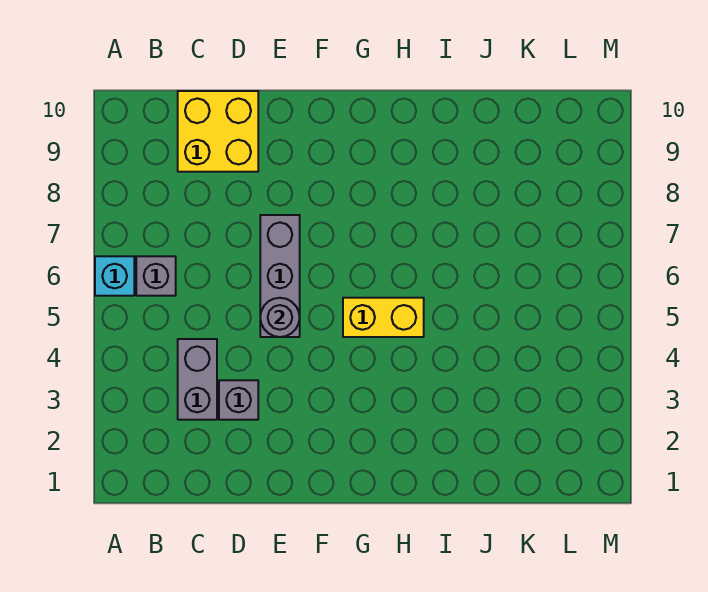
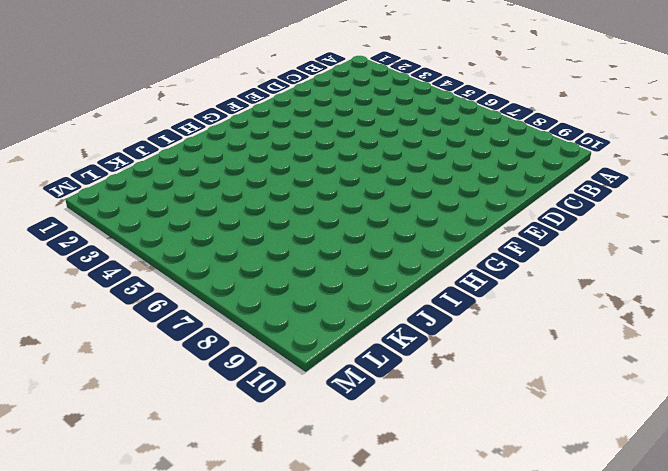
none -> cyan 1x1 brick [95,256,134,296]
none -> grey 1x1 brick [136,256,176,296]

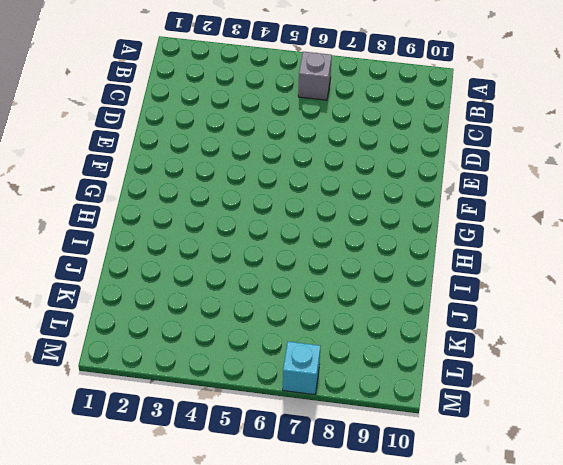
cyan 1x1 brick [283,342,320,395] -> cyan 1x1 brick moved to [95,256,134,296]
none -> grey 1x2 brick [178,339,217,420]
none -> yellow 2x2 brick [178,91,258,172]

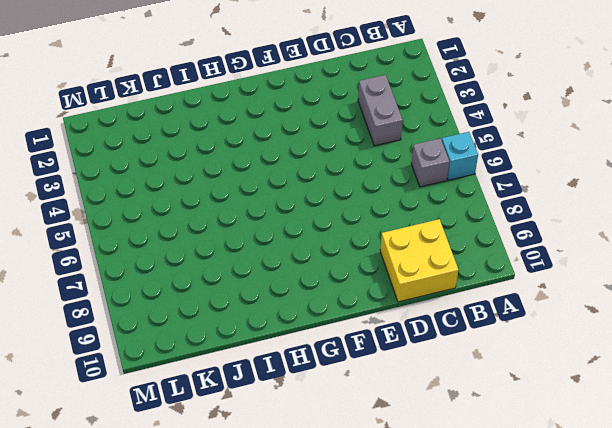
none -> grey 1x1 brick [219,380,258,420]
none -> grey 1x3 brick [260,215,300,337]

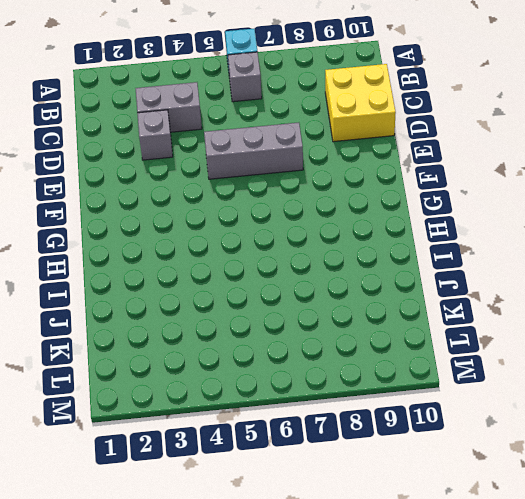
none -> yellow 1x2 brick [343,298,424,337]
none -> grey 1x1 round brick [260,298,300,337]

